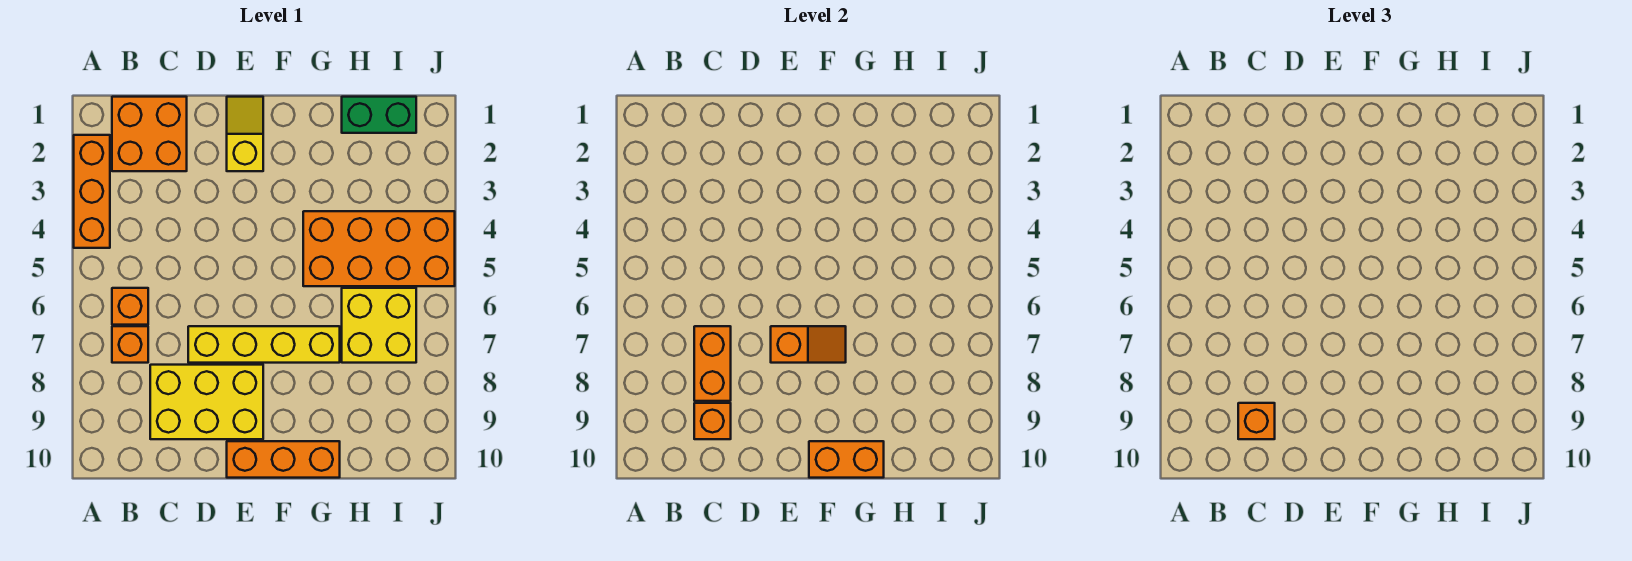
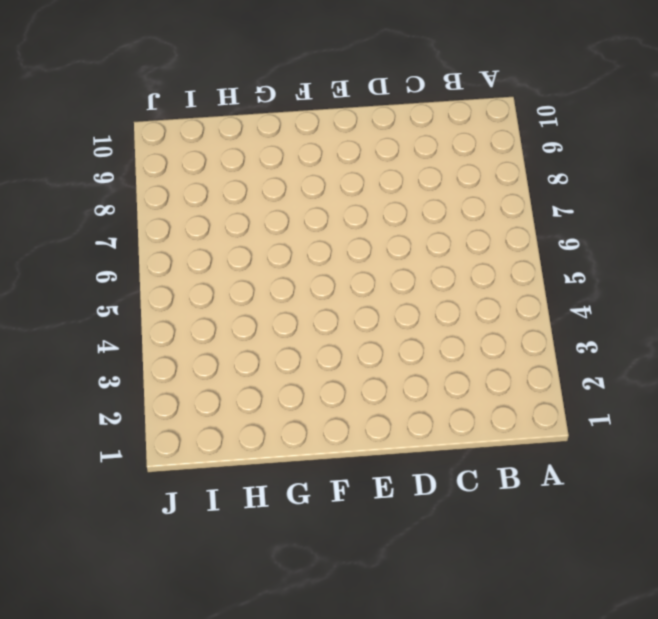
none -> orange 1x3 brick [74,135,110,248]
none -> orange 2x2 brick [112,97,187,171]
none -> orange 1x1 brick [112,288,148,325]

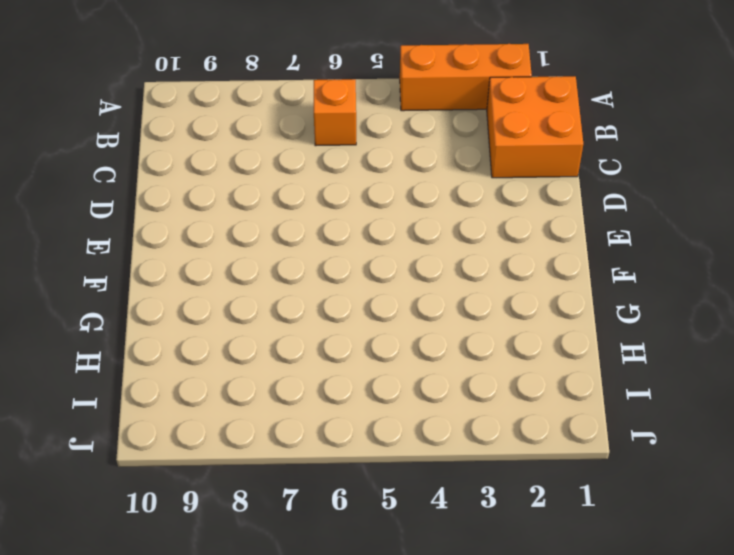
none -> orange 1x1 brick [112,326,148,363]
none -> yellow 2x3 brick [150,365,263,439]
none -> yellow 1x4 brick [188,326,340,363]

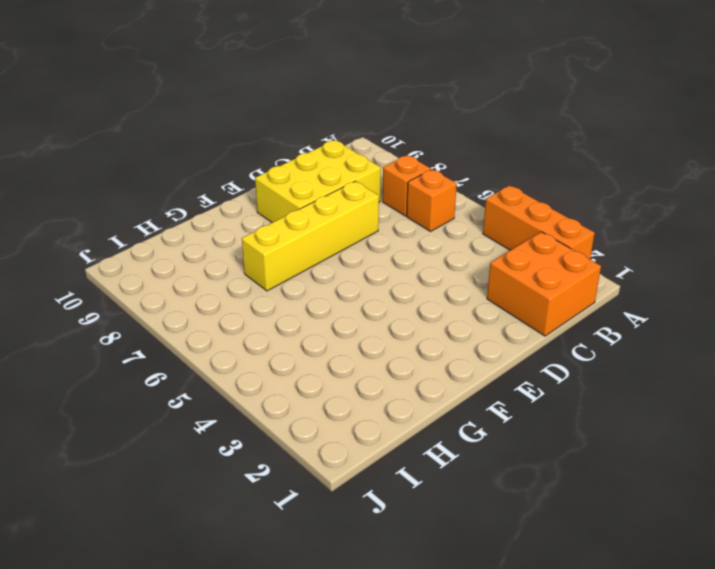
none -> yellow 1x2 slope [227,97,263,171]
none -> orange 1x3 brick [227,441,340,478]
none -> orange 2x4 brick [303,211,455,286]

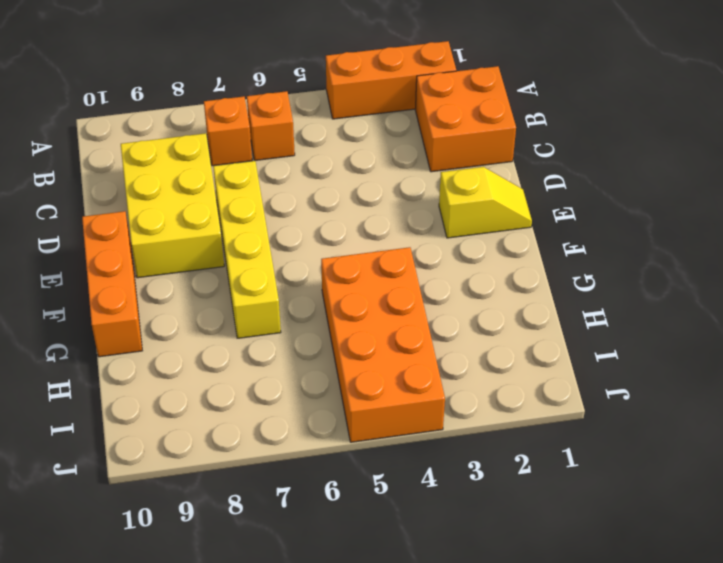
none -> green 1x2 brick [342,97,416,133]
none -> yellow 2x2 brick [342,288,416,363]
none -> orange 1x2 brick [694,326,731,401]

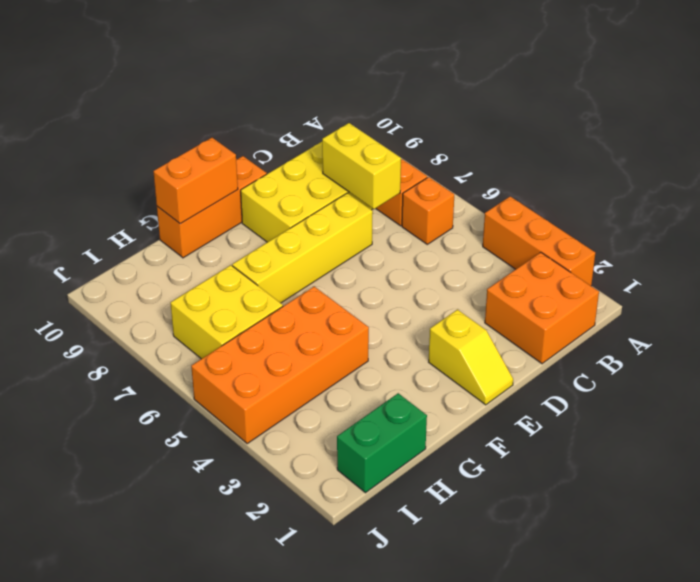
yellow 1x2 brick [322,123,401,209] -> orange 1x2 brick [694,326,731,401]
none -> orange 1x1 brick [694,403,731,439]
none -> orange 1x2 slope [771,326,846,363]
none -> orange 1x1 brick [1238,403,1275,439]

